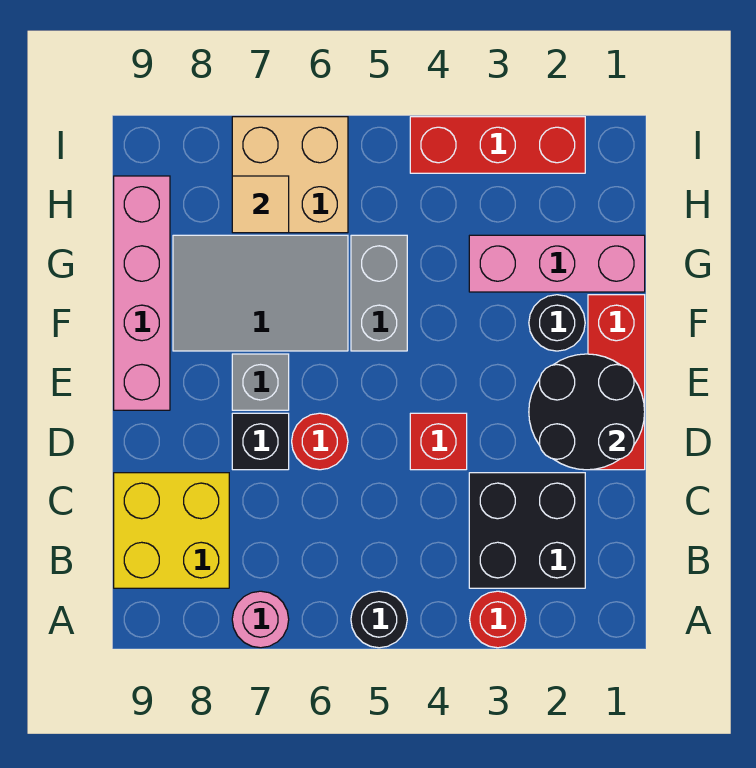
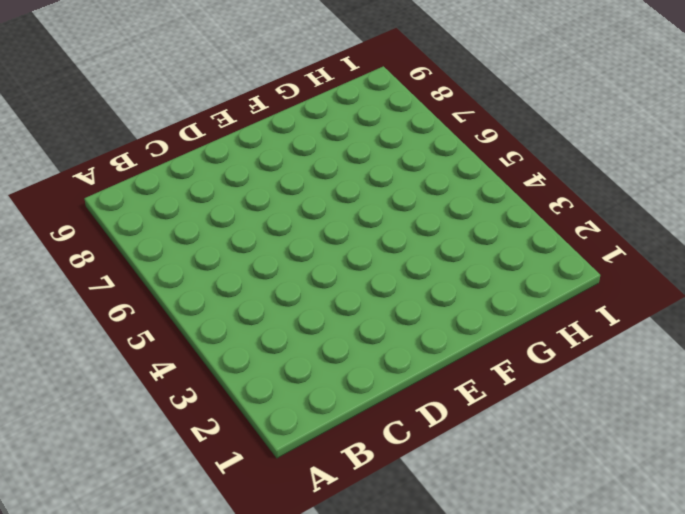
none -> red 1x1 round brick [470,591,526,648]
none -> black 1x1 round brick [351,591,407,648]
none -> pink 1x1 round brick [232,591,289,648]

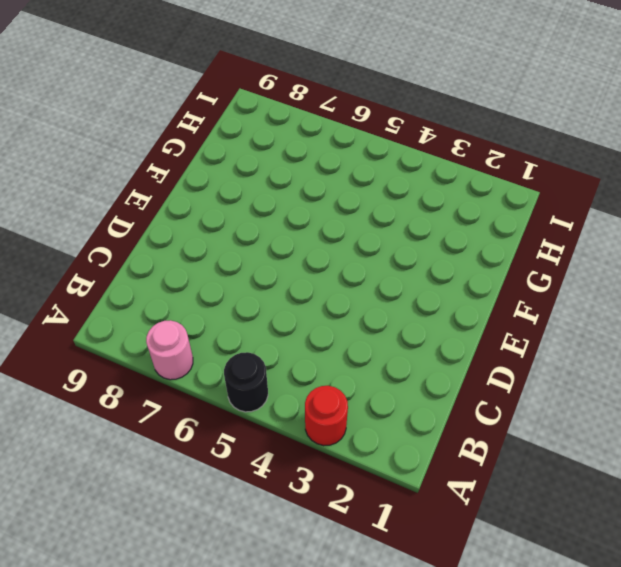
none -> black 2x2 brick [469,473,585,588]
none -> yellow 2x2 brick [114,473,229,588]
none -> red 1x3 brick [588,295,645,470]

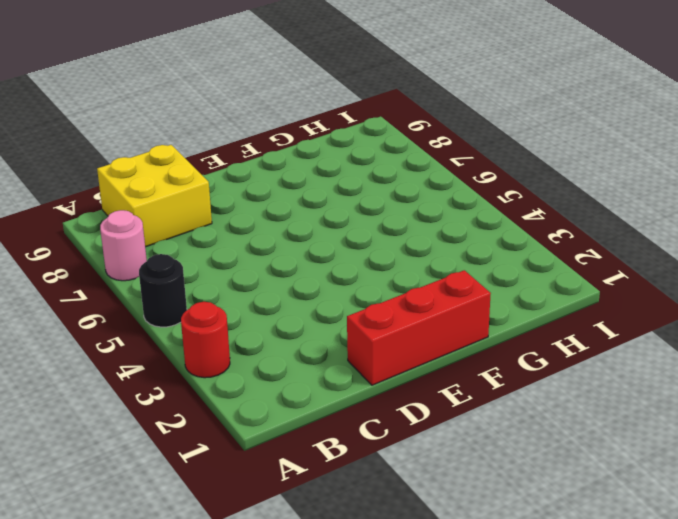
none -> black 2x2 brick [469,473,585,588]
none -> red 1x1 brick [410,413,467,470]
none -> red 1x1 round brick [292,413,348,470]

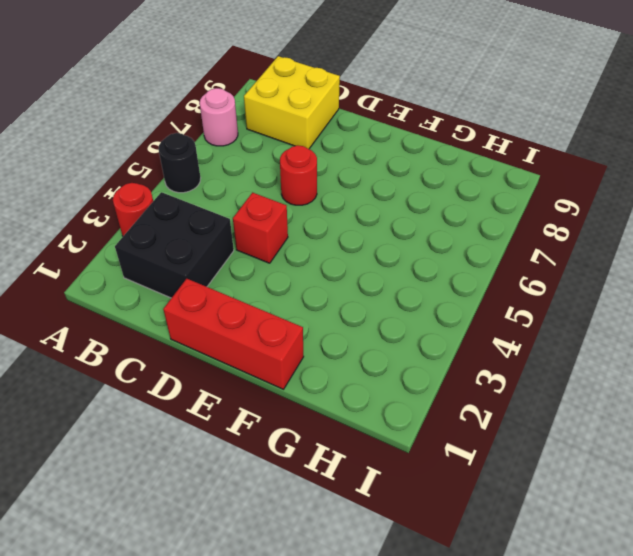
none -> black 1x1 brick [232,413,289,470]
none -> grey 1x1 brick [232,354,289,410]
none -> pink 1x4 brick [114,176,170,410]

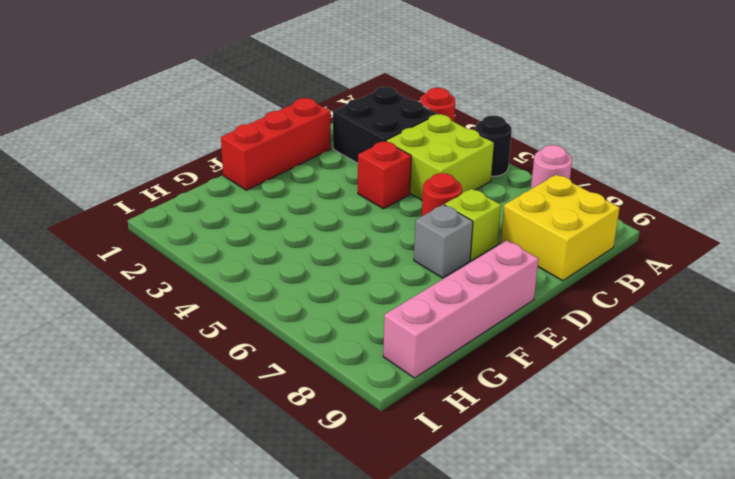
lime 2x2 brick [386,114,494,200] -> none
lime 1x1 brick [445,189,501,261] -> black 1x1 brick [232,413,289,470]
none -> black 1x1 round brick [529,295,585,351]
none -> grey 1x2 brick [351,235,407,351]
none -> grey 2x3 tile [173,235,348,351]

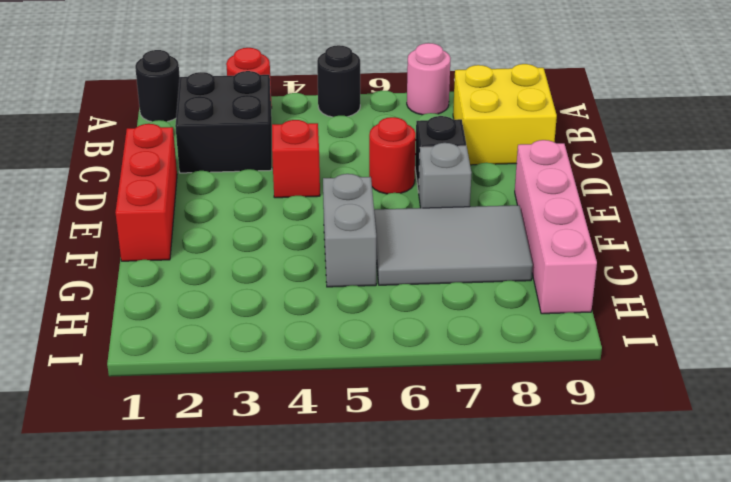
black 1x1 round brick [135,50,180,122] -> black 1x1 round brick moved to [529,295,585,351]
none -> pink 1x3 brick [469,235,645,292]
none -> tan 2x2 brick [232,117,348,233]
none -> red 1x3 brick [410,117,585,173]

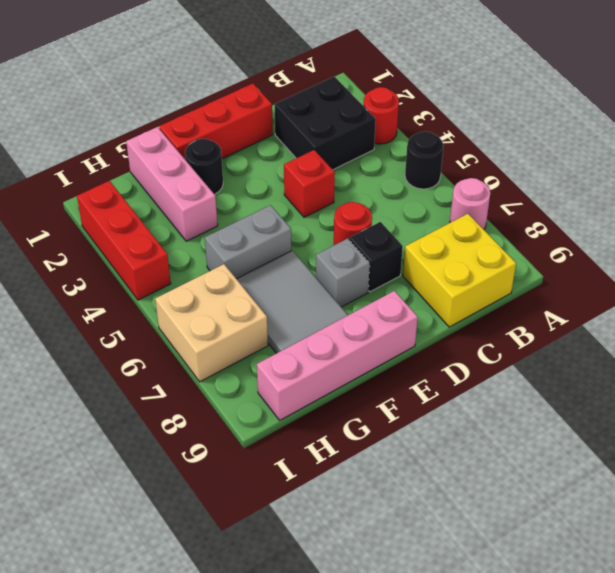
none -> black 2x2 round brick [529,354,645,470]
none -> tan 1x1 tile [232,176,289,233]

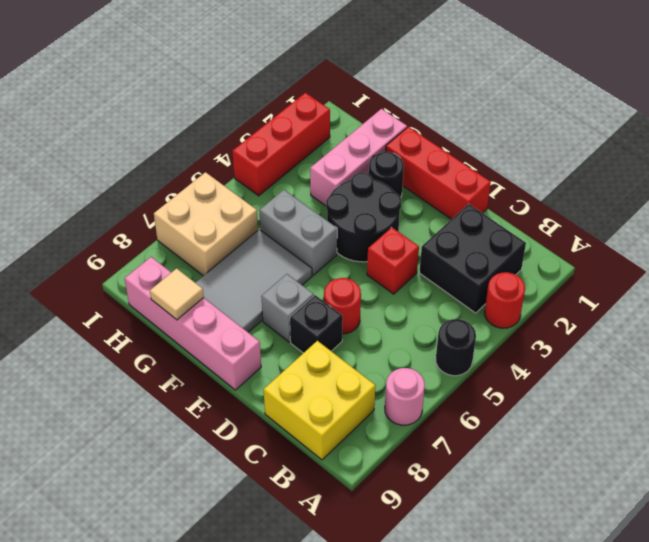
black 2x2 round brick [326,173,401,262] -> black 2x2 round brick moved to [529,354,645,470]
tan 1x1 tile [150,268,204,320] -> tan 1x1 tile moved to [232,176,289,233]

